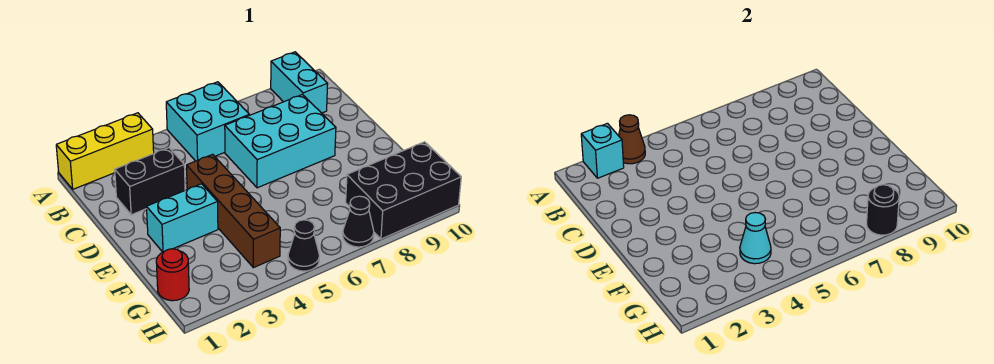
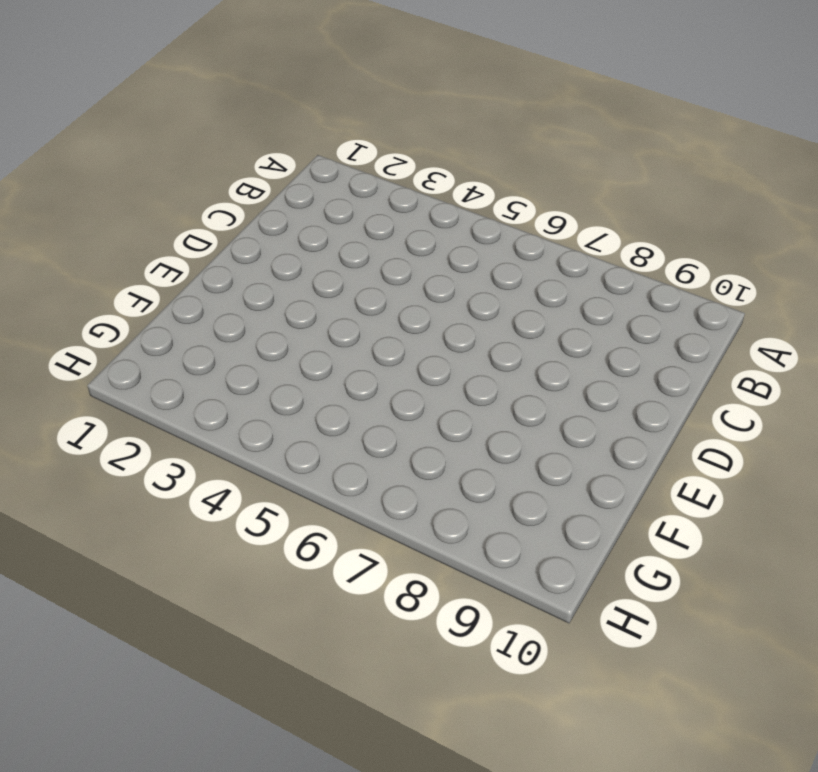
none -> yellow 1x3 brick [56,113,154,189]
none -> cyan 2x2 brick [166,82,249,161]
none -> cyan 1x2 brick [271,52,328,113]

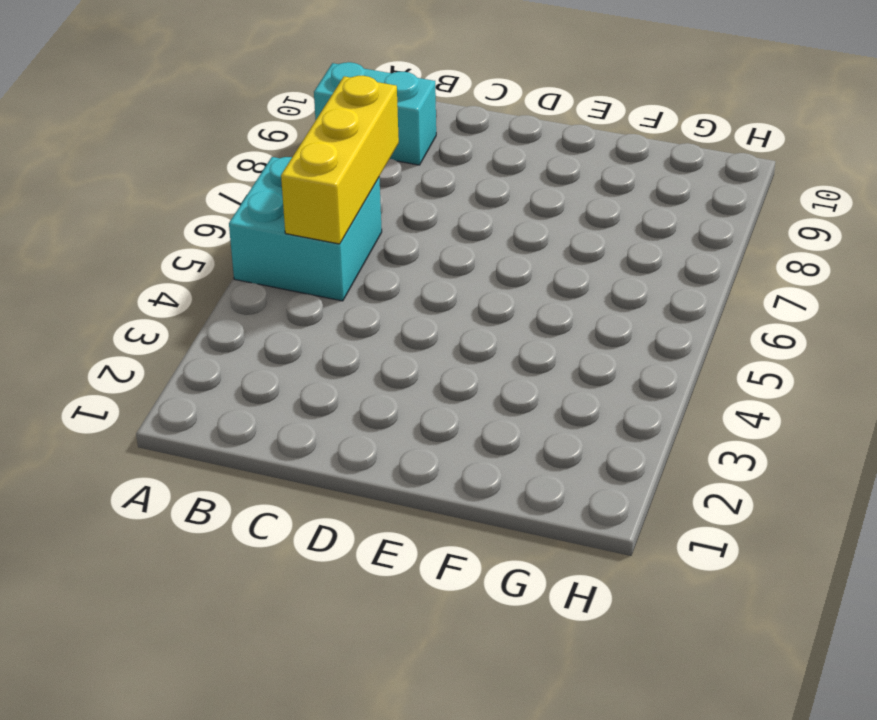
yellow 1x3 brick [281,76,399,244] -> yellow 1x3 brick moved to [56,113,154,189]
none -> black 1x2 brick [115,148,185,215]
none -> cyan 2x3 brick [225,95,336,188]
none -> brown 1x4 brick [187,154,280,268]

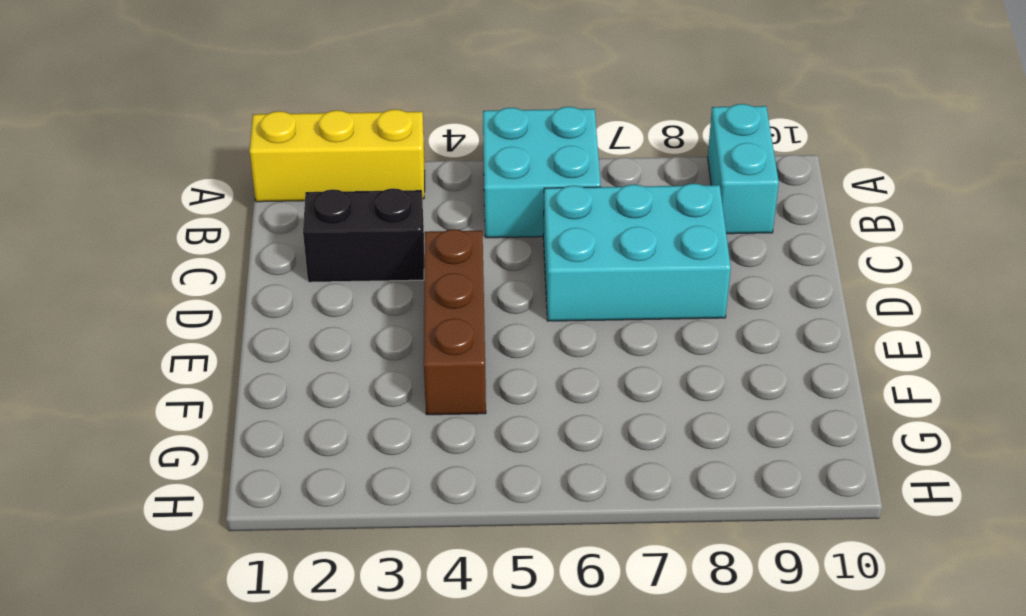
brown 1x3 brick [424,229,486,415] -> brown 1x4 brick [187,154,280,268]
none -> cyan 1x2 brick [147,184,218,252]
none -> red 1x1 round brick [156,249,189,301]
none -> black 2x3 brick [346,142,461,239]

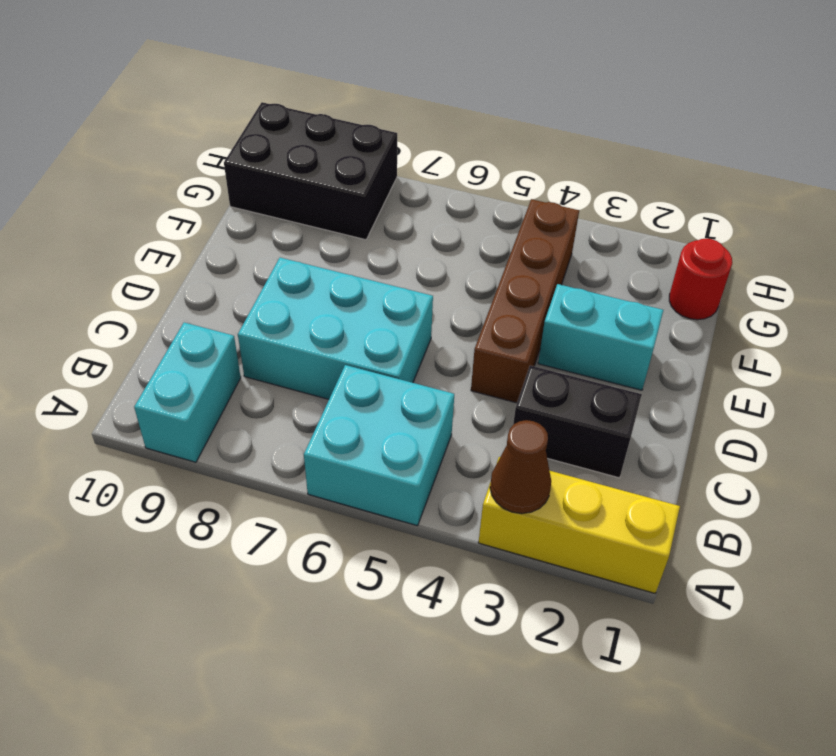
none -> black 1x1 cone [288,220,319,271]
none -> black 1x1 cone [343,196,374,247]
none -> cyan 1x1 brick [581,123,624,178]

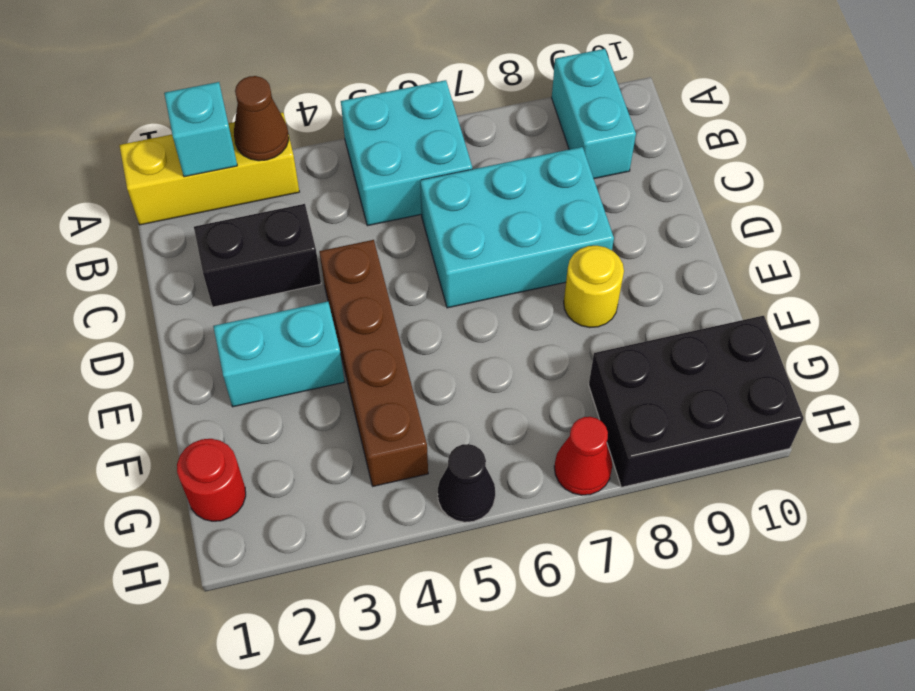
yellow 1x1 round brick [564,246,624,328] -> none
red 1x1 cone [554,417,612,495] -> black 1x1 cone [343,196,374,247]
none -> cyan 1x1 cone [740,213,771,264]
none -> black 1x1 round brick [867,185,899,235]

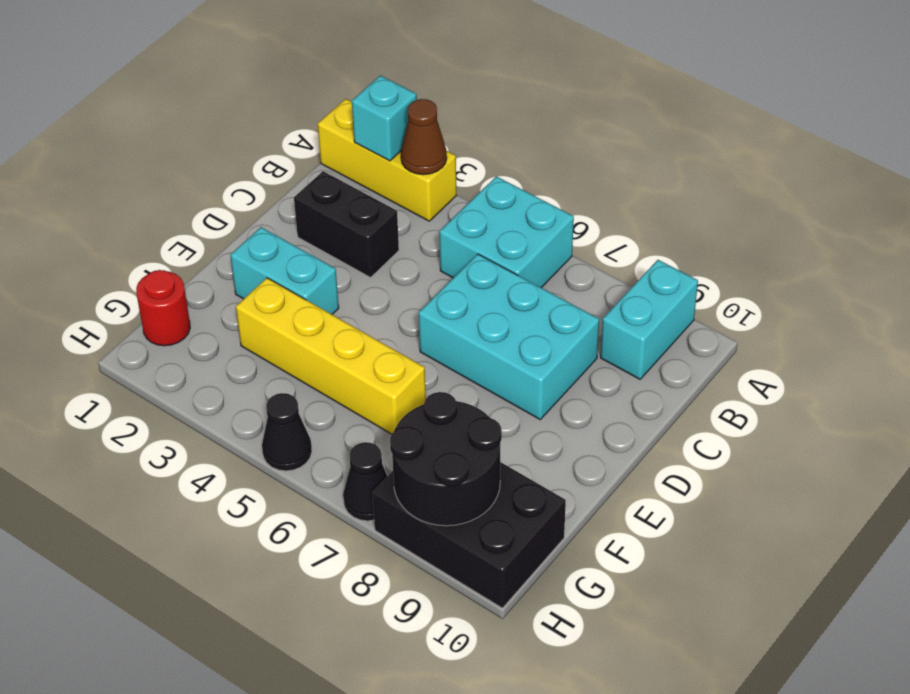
yellow 1x4 brick [236,278,426,434] -> brown 1x4 brick [187,154,280,268]
black 2x2 round brick [390,392,502,526] -> black 1x1 round brick [867,185,899,235]
none -> cyan 1x1 cone [740,213,771,264]

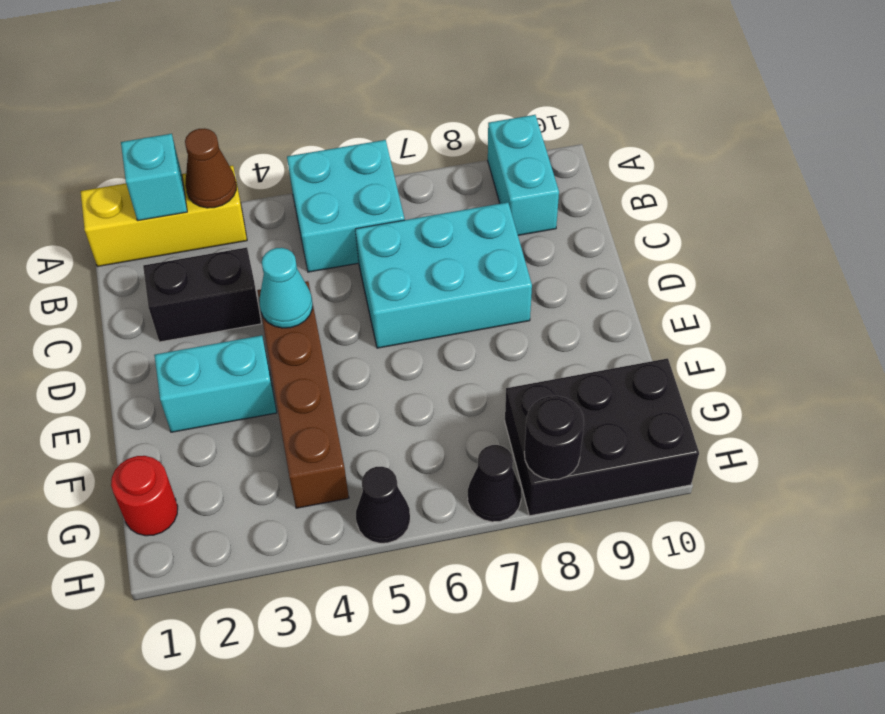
cyan 1x1 cone [260,248,312,328] -> cyan 1x1 cone moved to [740,213,771,264]

